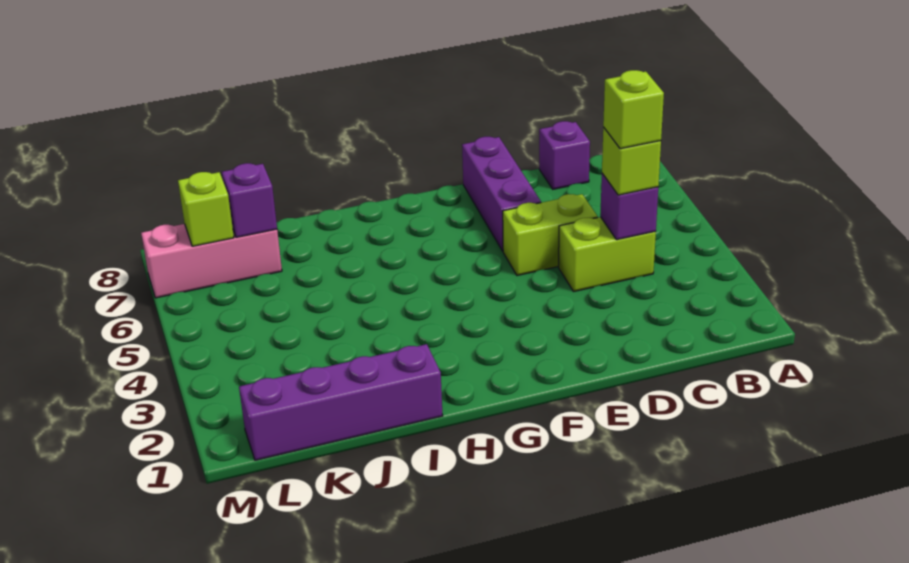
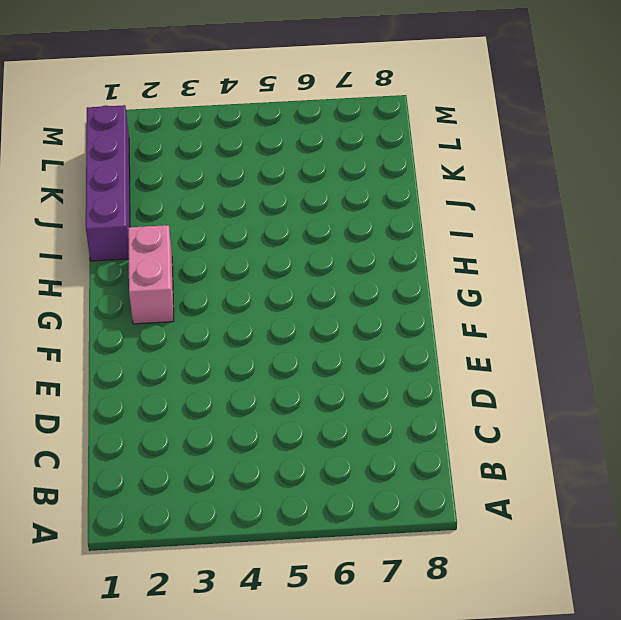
pink 1x2 brick [128,225,174,324] -> none
none -> lime 1x2 brick [559,217,656,291]
none -> purple 1x1 brick [539,121,590,189]

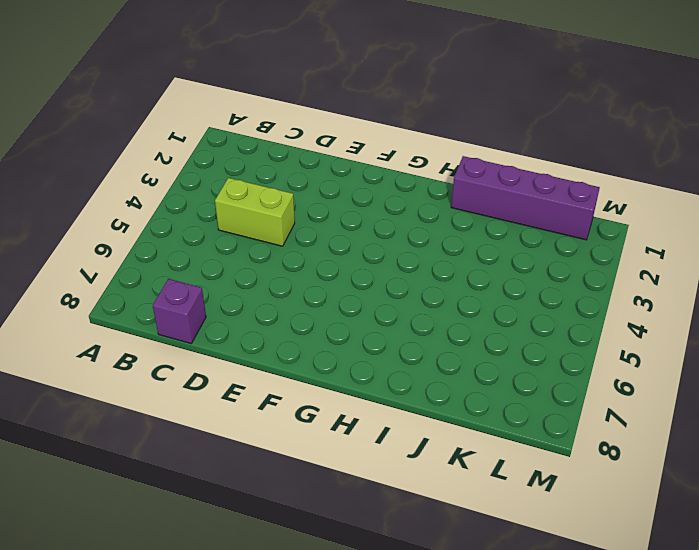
none -> lime 1x2 brick [503,194,598,276]
none -> purple 1x3 brick [462,137,541,251]

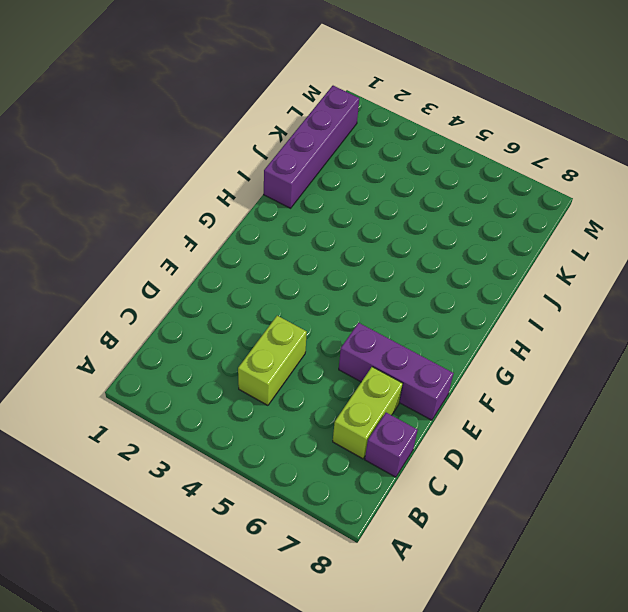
lime 1x2 brick [333,367,403,459] -> lime 1x2 brick moved to [503,194,598,276]
none -> pink 1x3 brick [141,224,282,298]
none -> purple 1x1 brick [600,174,658,240]

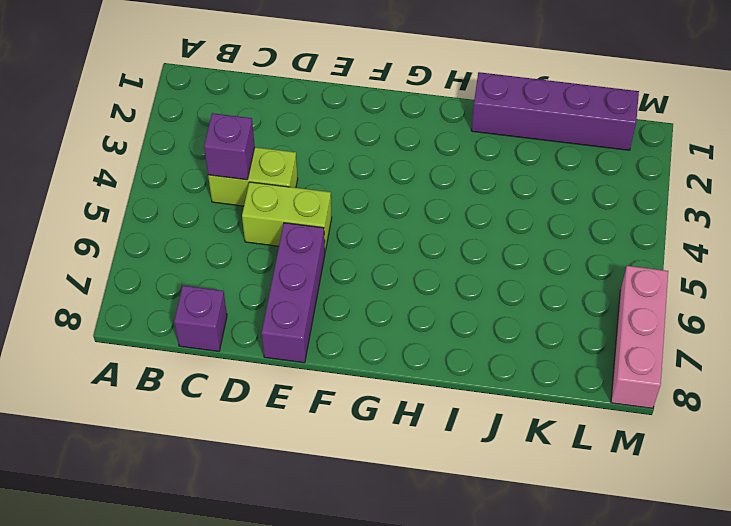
pink 1x3 brick [611,266,668,408] -> pink 1x3 brick turned to [141,224,282,298]
none -> purple 1x1 brick [222,163,277,237]
none -> lime 1x1 brick [178,172,234,246]

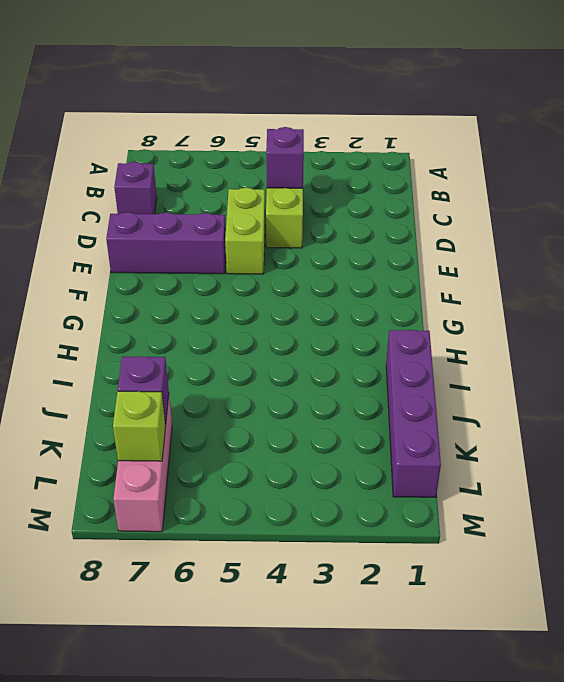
none -> lime 1x1 brick [602,127,661,195]
none -> lime 1x1 brick [603,70,664,149]

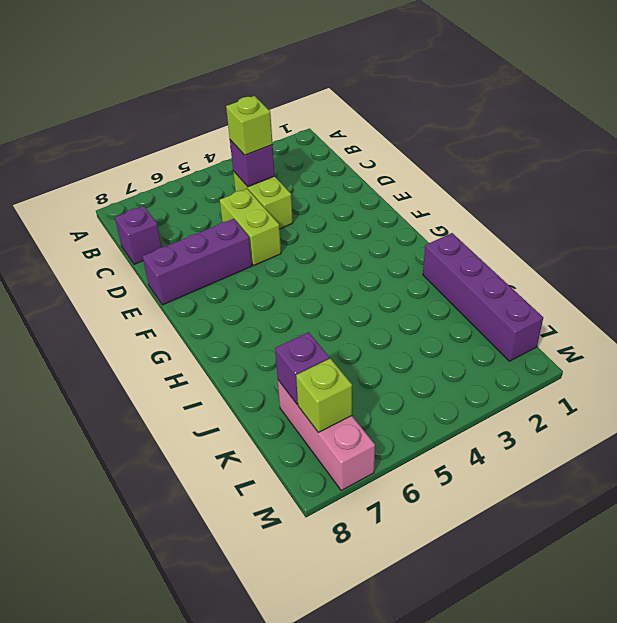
none -> lime 1x1 brick [603,70,664,149]

